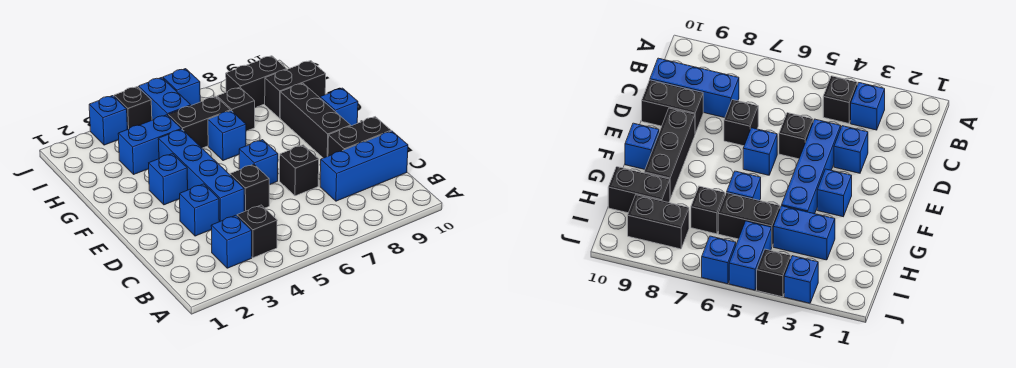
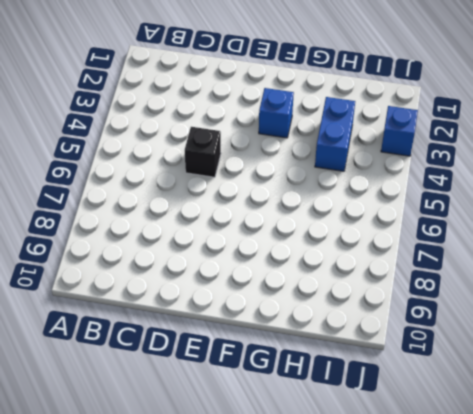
none -> blue 1x1 brick [211,215,252,268]
none -> black 1x1 brick [237,205,277,258]
none -> blue 1x3 brick [320,131,408,201]

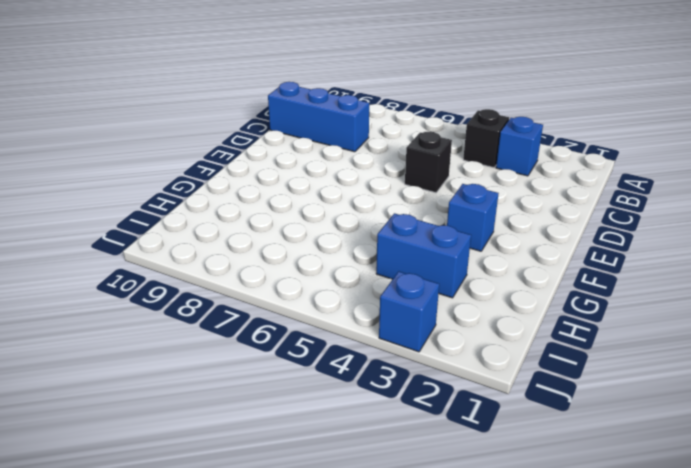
none -> blue 1x1 brick [180,184,219,236]
none -> blue 1x4 brick [158,129,244,222]
none -> black 1x1 brick [280,145,319,196]

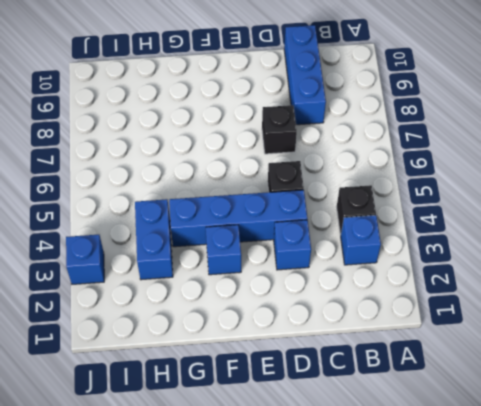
none -> black 1x2 brick [328,117,391,156]
none -> blue 1x1 brick [239,140,278,185]
none -> black 1x3 brick [280,83,351,158]

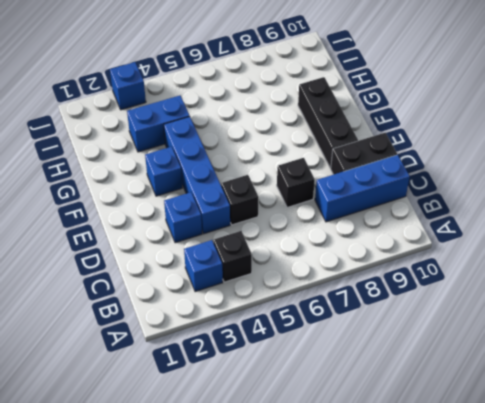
none -> blue 1x1 brick [239,140,278,185]
none -> blue 1x1 brick [320,88,358,126]
none -> blue 1x1 brick [208,111,246,161]

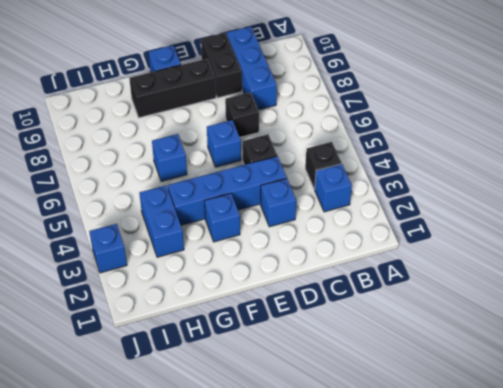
none -> black 1x2 brick [168,96,230,148]
none -> black 1x1 brick [217,87,255,131]
none -> black 1x2 brick [265,61,326,118]

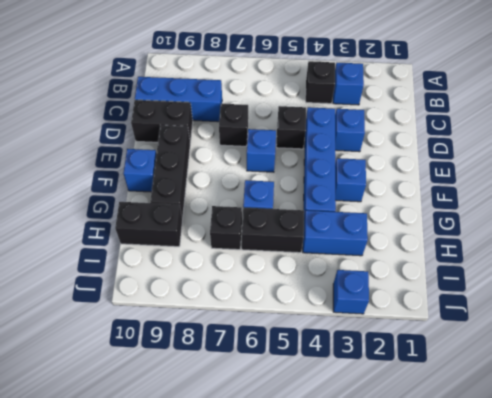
none -> blue 1x2 brick [139,78,191,120]
none -> black 1x2 brick [226,56,287,108]
none -> black 1x1 brick [114,87,152,129]

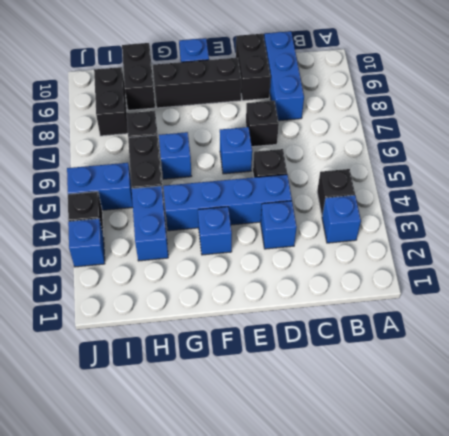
none -> blue 1x1 brick [163,69,200,105]

